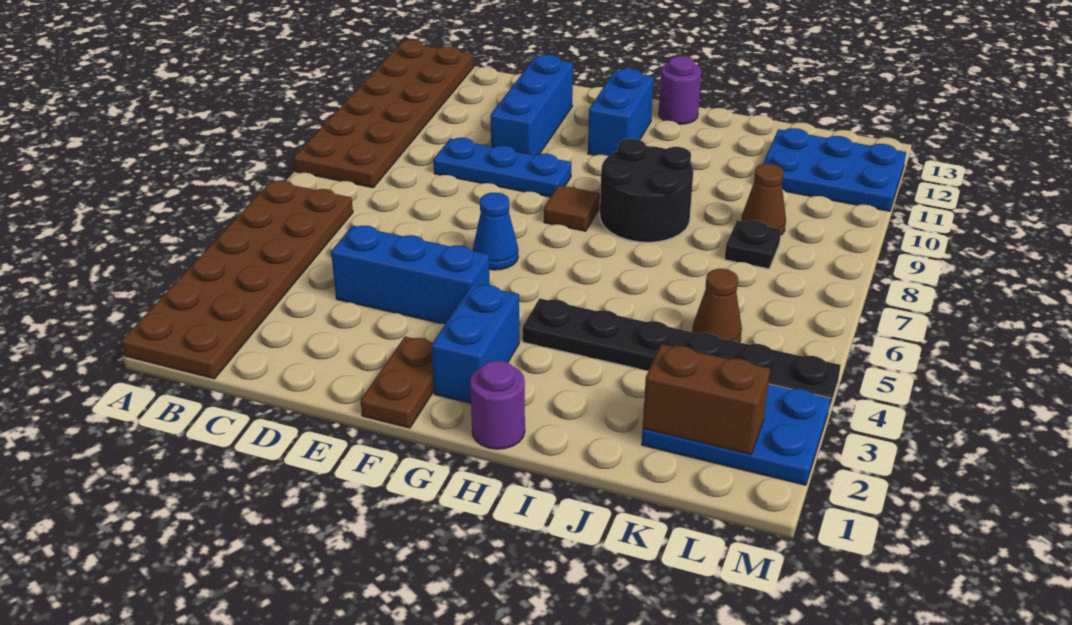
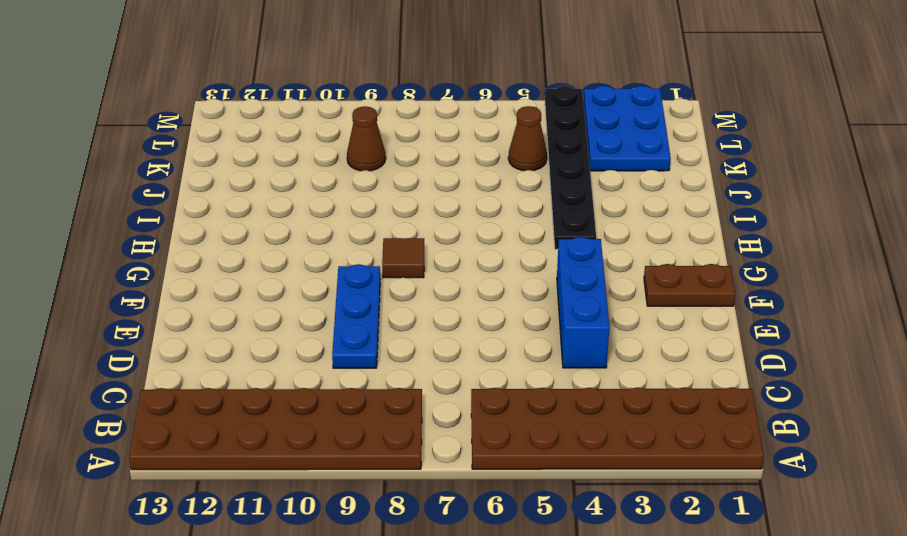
none -> blue 1x3 brick [491,55,573,155]
none -> blue 1x1 cone [473,193,518,270]
none -> blue 1x2 brick [432,284,519,403]

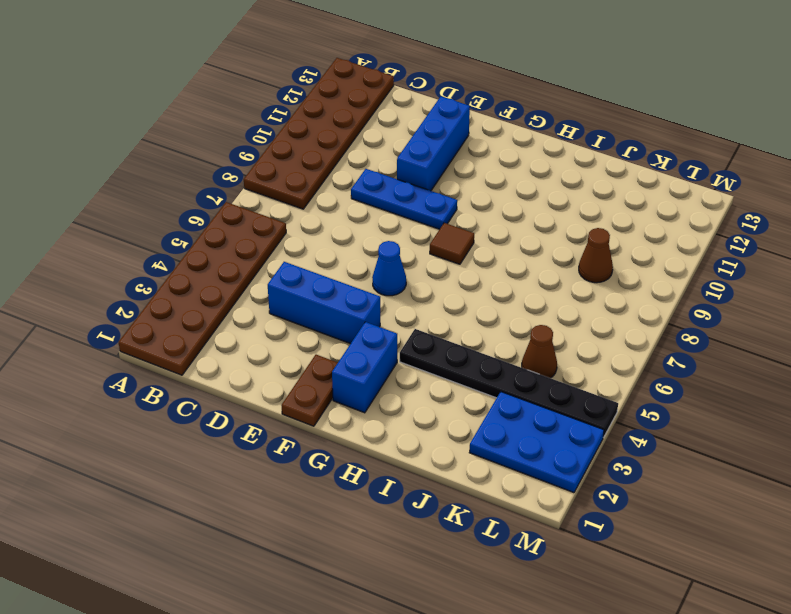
none -> blue 1x2 brick [588,68,654,156]
none -> purple 1x1 round brick [470,361,525,449]
none -> black 2x2 round brick [600,139,693,242]

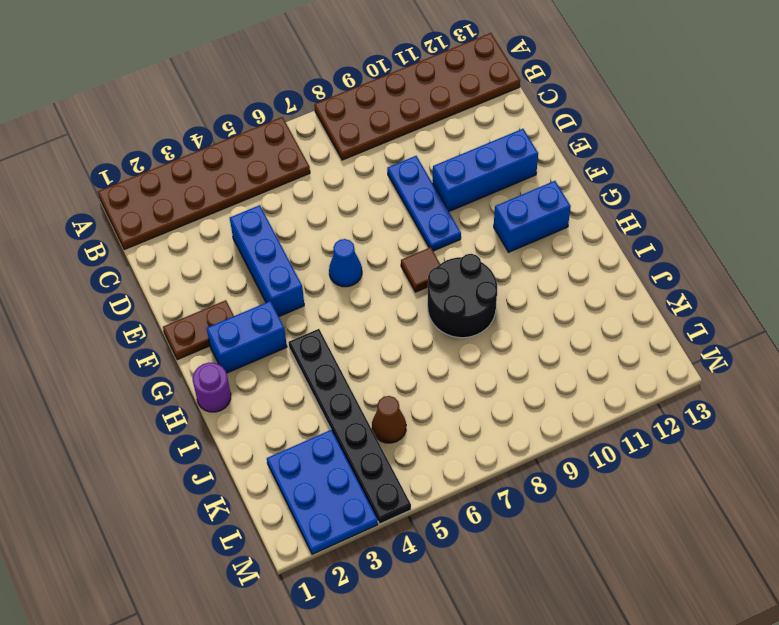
none -> purple 1x1 round brick [659,56,701,124]
none -> black 1x1 plate [725,220,781,269]
none -> brown 1x1 cone [741,164,786,235]

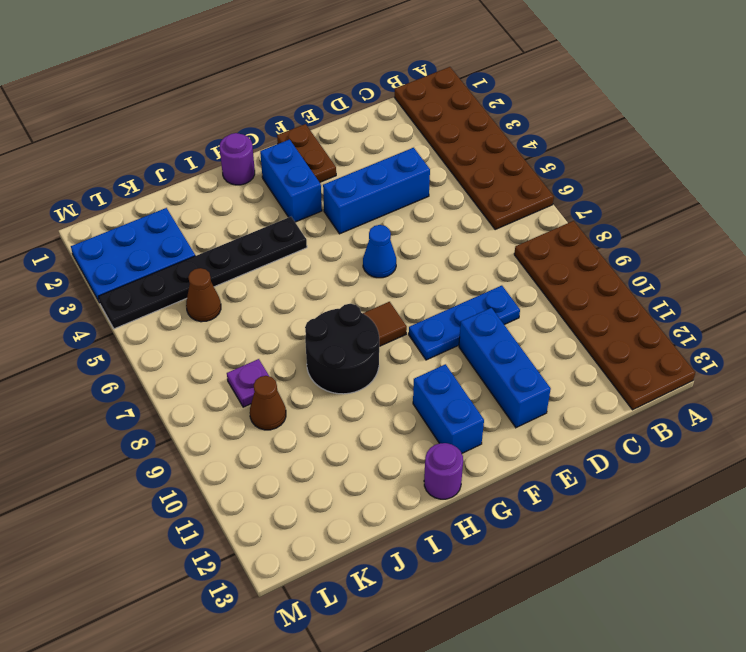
purple 1x1 plate [227,359,269,407] -> black 1x1 plate [725,220,781,269]
none -> blue 2x3 plate [763,128,906,211]
none -> brown 1x2 brick [643,344,770,455]

